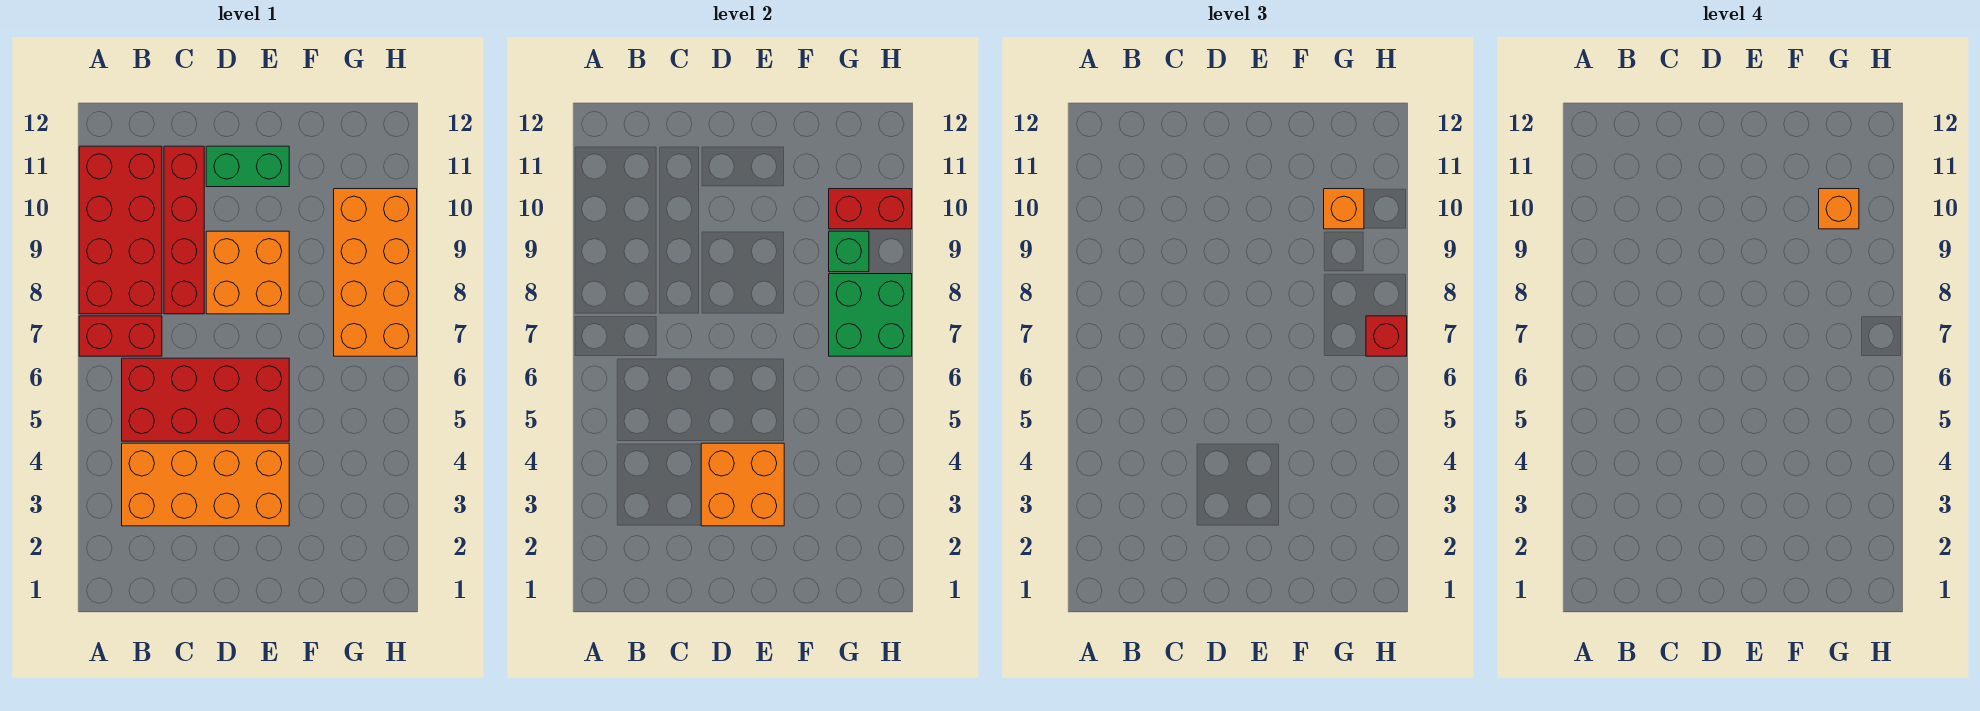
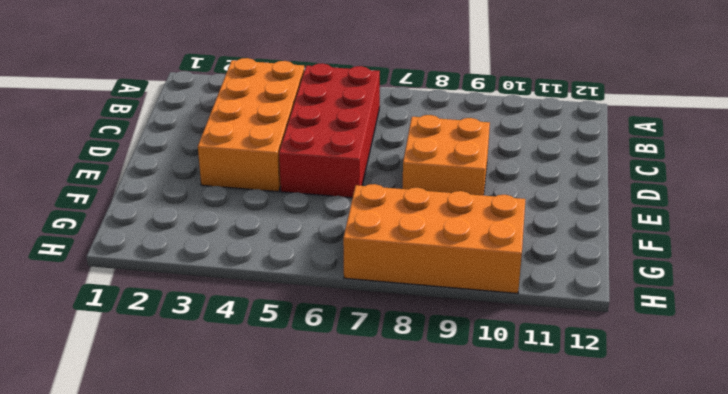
none -> red 1x2 brick [79,316,162,356]
none -> red 2x4 brick [79,146,162,314]
none -> red 1x4 brick [164,146,204,314]

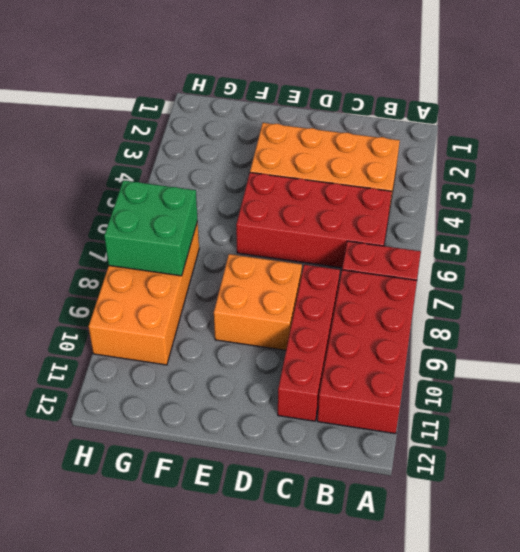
none -> green 1x2 brick [206,146,289,187]
none -> orange 2x2 brick [701,443,784,526]
none -> green 1x1 brick [829,231,869,272]

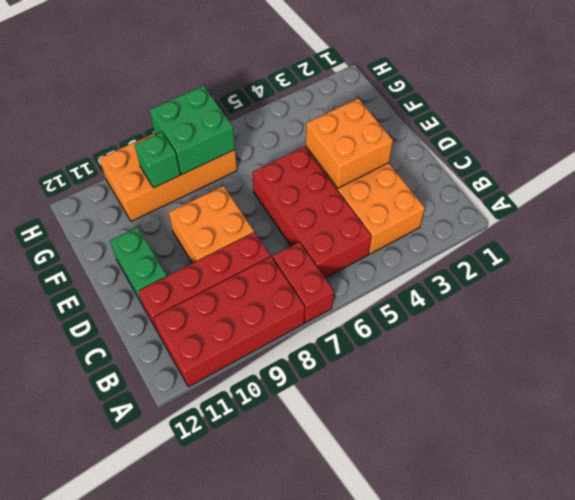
none -> red 1x2 brick [829,189,912,229]
none -> orange 1x1 brick [1324,189,1364,229]
none -> red 1x1 brick [1366,316,1407,356]

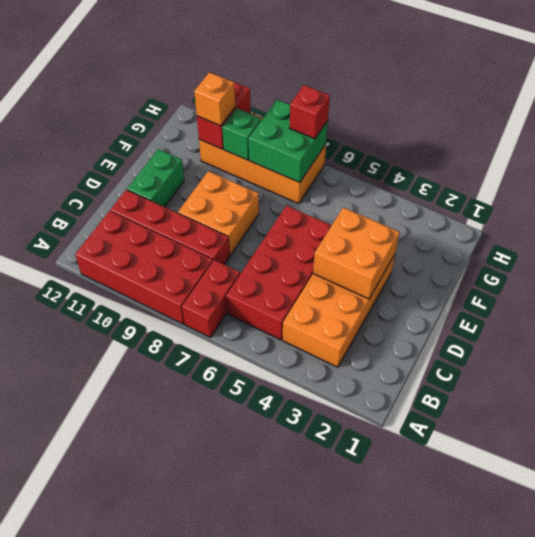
none -> orange 1x1 brick [1819,189,1859,229]

